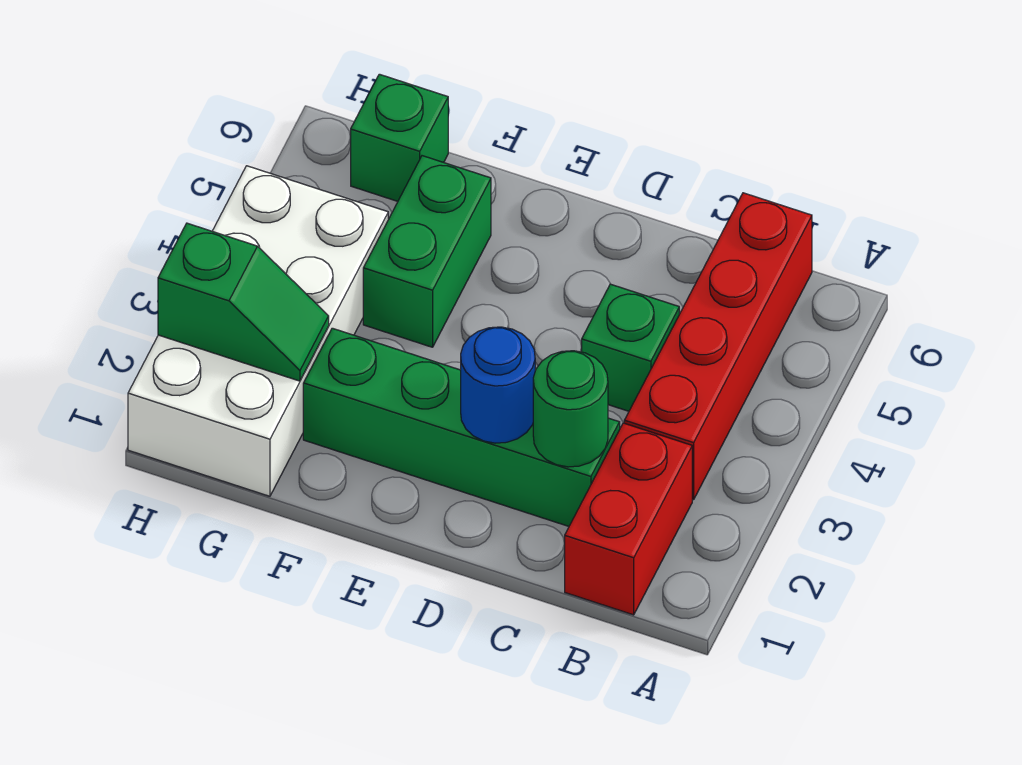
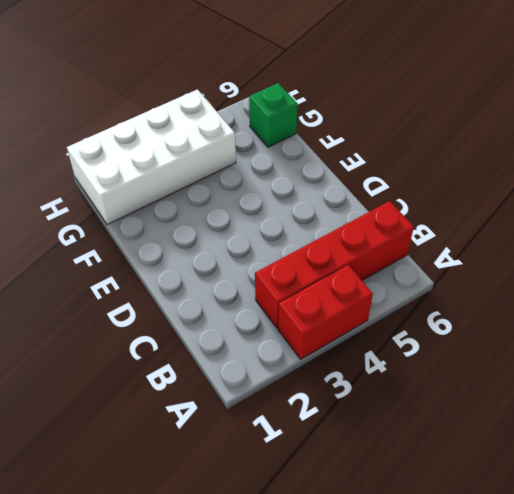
red 1x2 brick [278,265,373,359] -> red 1x2 brick moved to [565,423,692,615]
none -> green 1x4 brick [303,328,620,526]
none -> green 1x1 brick [582,284,679,411]

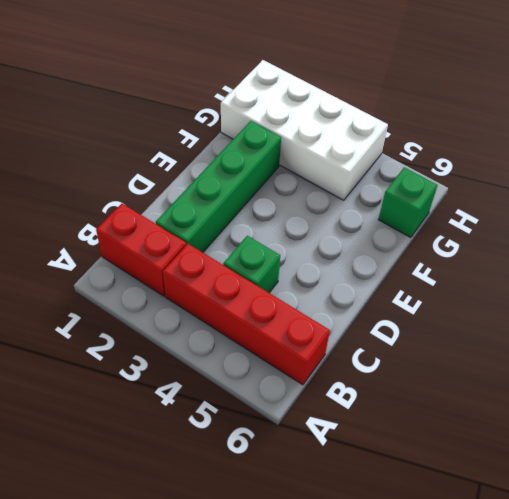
none -> green 1x2 brick [363,156,491,347]
none -> green 1x1 round brick [533,351,608,467]

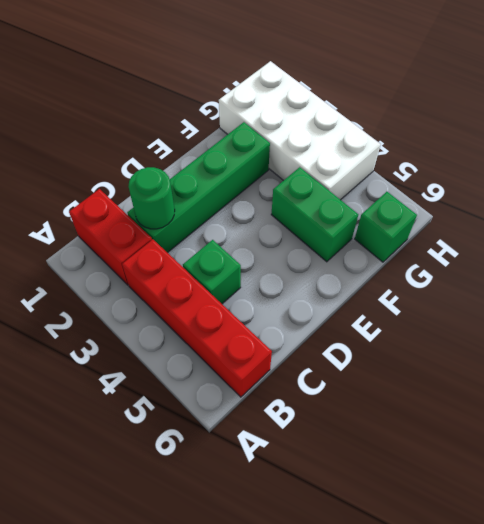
none -> blue 1x1 round brick [461,327,535,443]
none -> green 1x2 slope [158,223,329,381]

